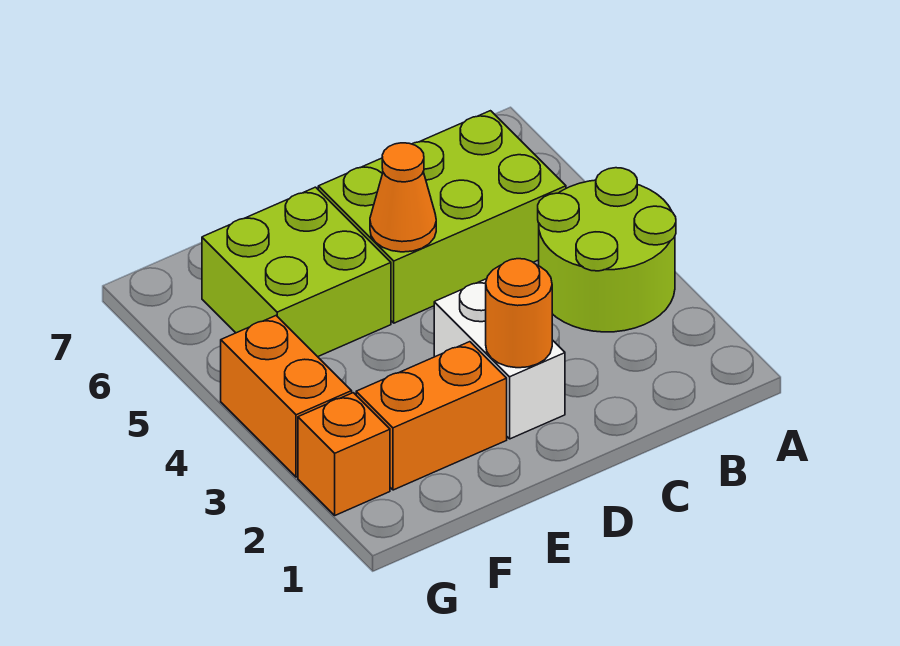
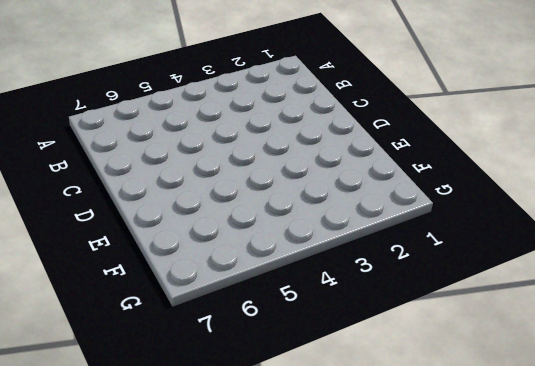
none -> lime 2x2 round brick [538,168,676,332]
none -> lime 2x3 brick [318,111,566,323]

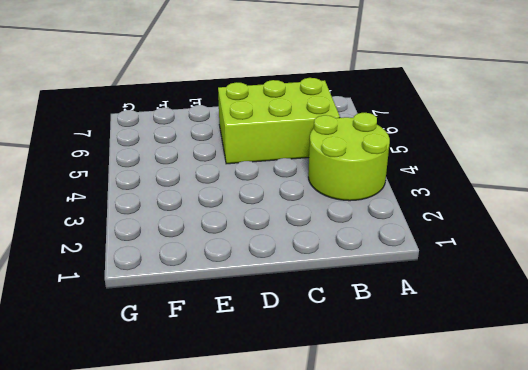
none -> white 1x2 brick [434,279,565,439]
none -> orange 1x2 brick [356,342,507,490]

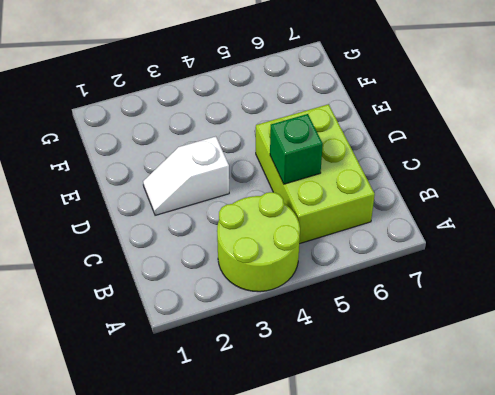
green 1x1 brick [270,114,323,184] -> none
white 1x2 slope [143,136,229,215] -> white 1x2 brick [434,279,565,439]
none -> orange 1x2 brick [356,342,507,490]
none -> lime 2x2 brick [202,187,391,357]

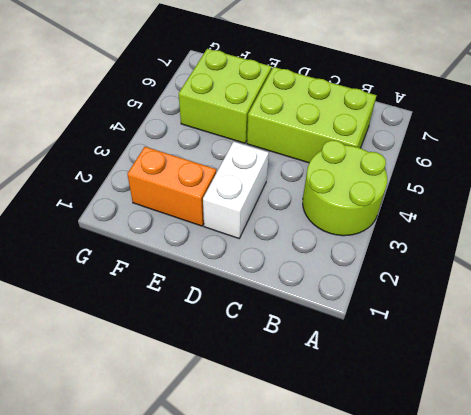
none -> orange 1x1 brick [298,393,390,515]
none -> orange 1x2 brick [221,316,352,477]

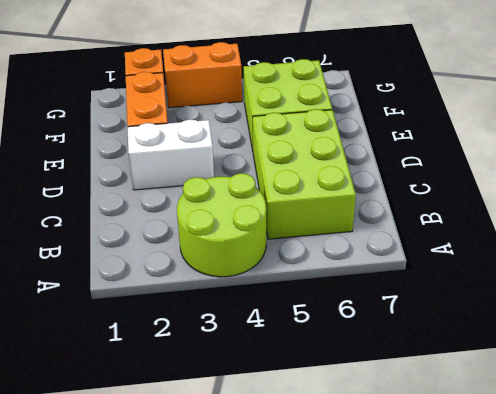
none -> orange 1x1 round brick [486,259,552,368]
none -> orange 1x1 cone [370,143,436,252]

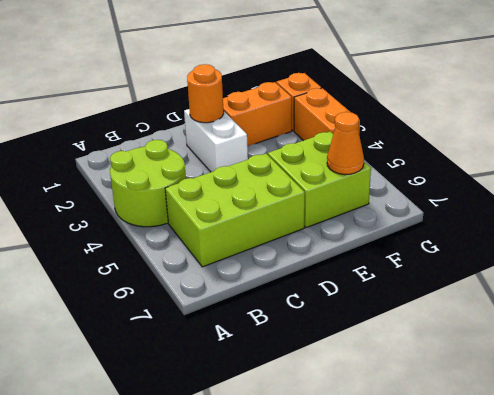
orange 1x1 cone [327,112,364,174] -> orange 1x1 cone moved to [370,143,436,252]

